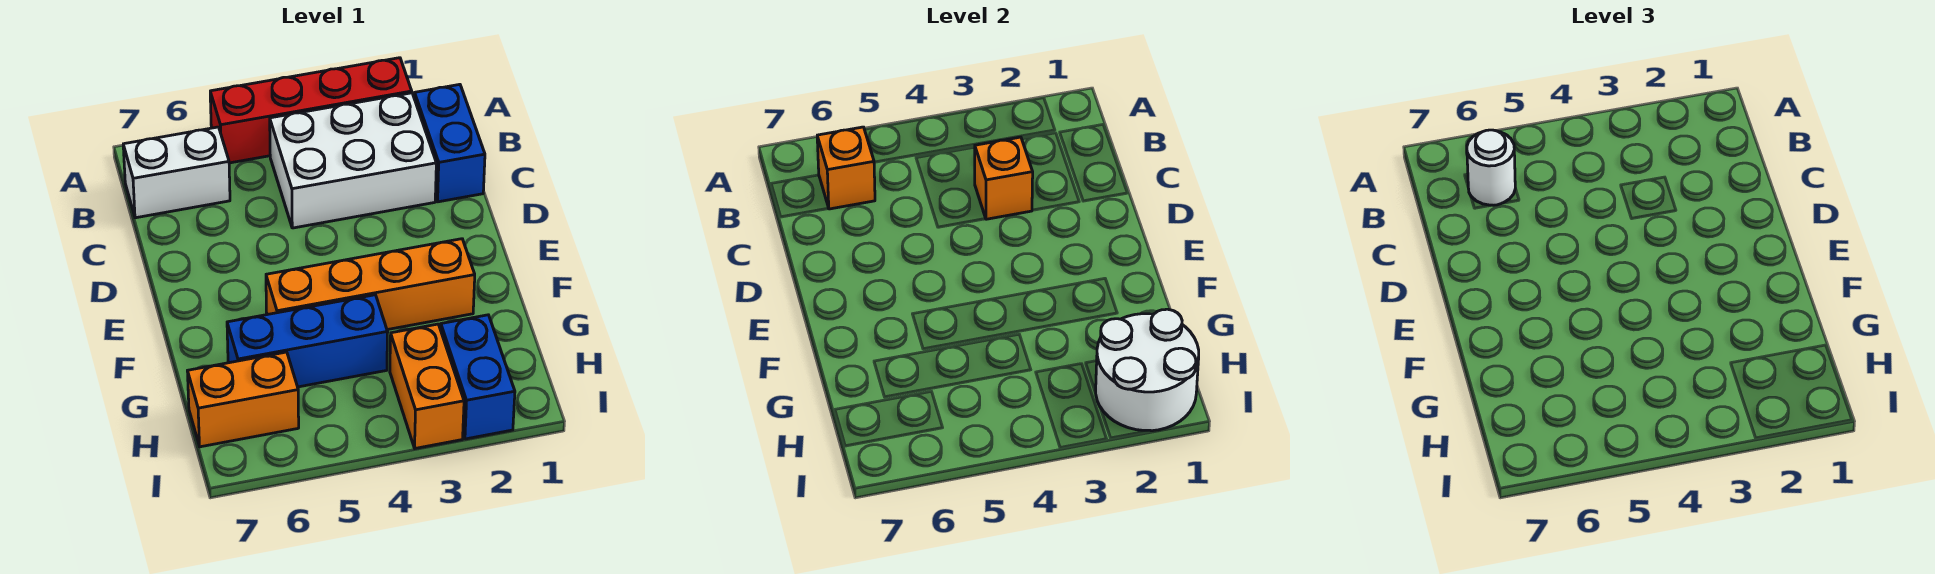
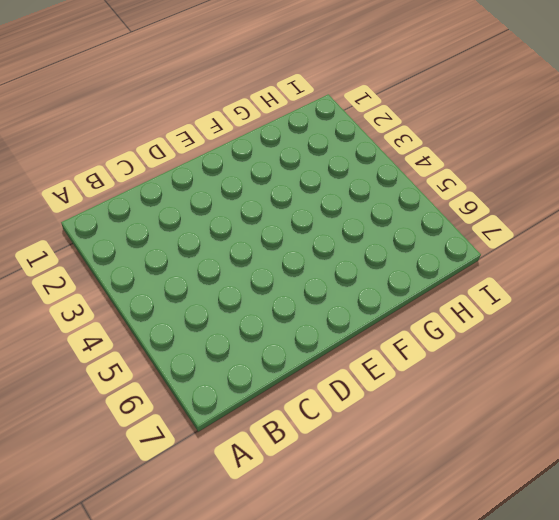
none -> red 1x4 brick [210,58,412,163]
none -> blue 1x2 brick [414,84,485,202]
none -> white 2x3 brick [270,93,436,228]

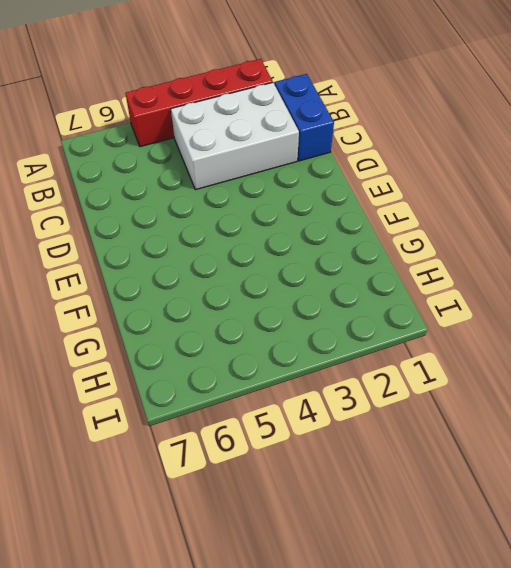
none -> white 1x2 brick [123,127,230,218]
none -> orange 1x4 brick [266,239,475,330]
none -> blue 1x3 brick [227,295,388,387]

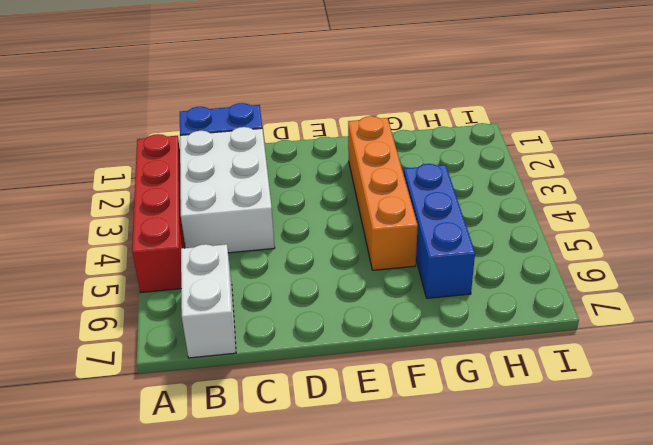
none -> blue 1x2 brick [441,315,515,439]
none -> orange 1x2 brick [390,324,464,448]
none -> orange 1x2 brick [188,352,299,447]

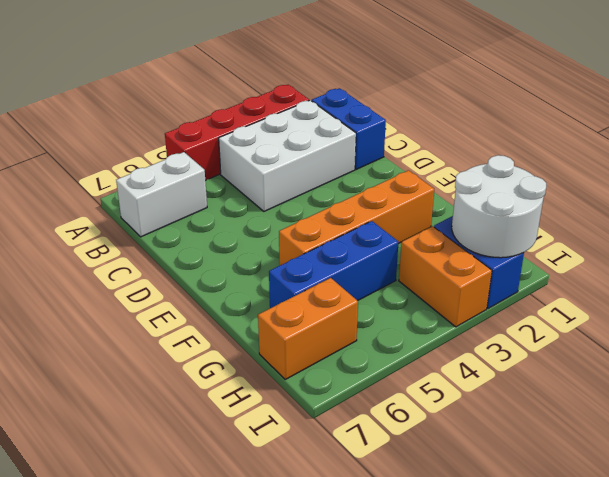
none -> orange 1x1 brick [817,127,875,209]
none -> orange 1x1 brick [975,137,1033,219]
none -> white 1x1 round brick [1467,130,1515,205]

